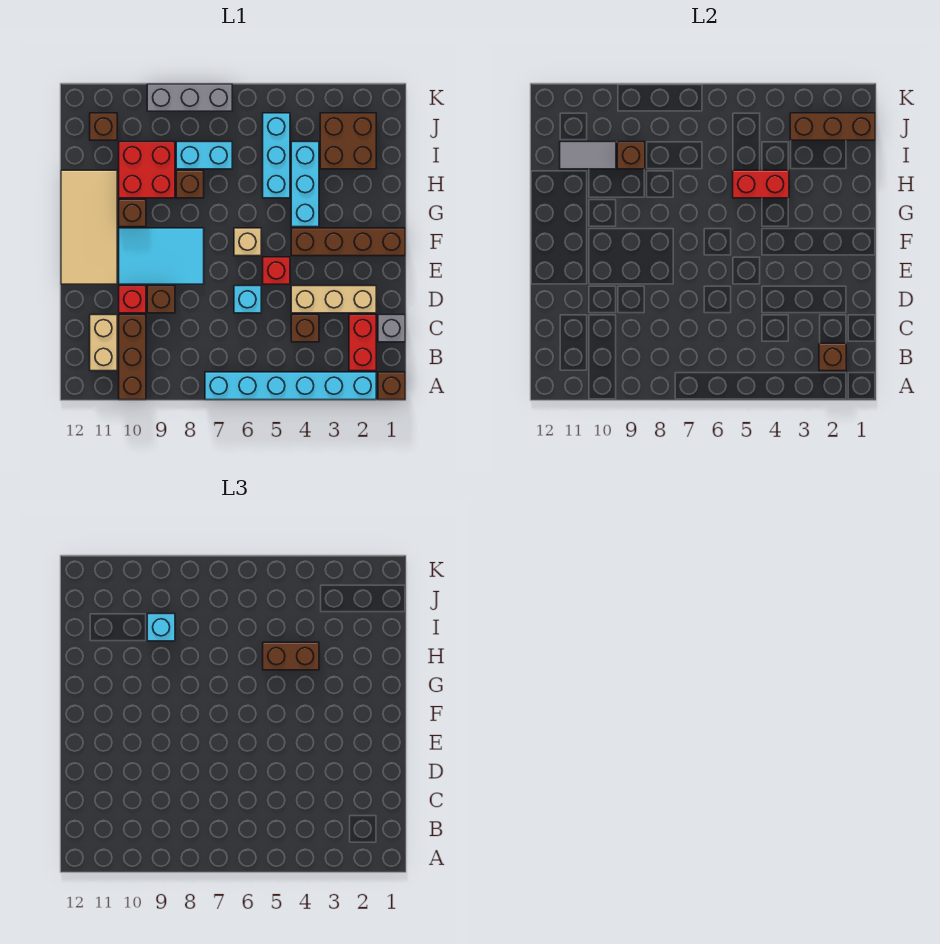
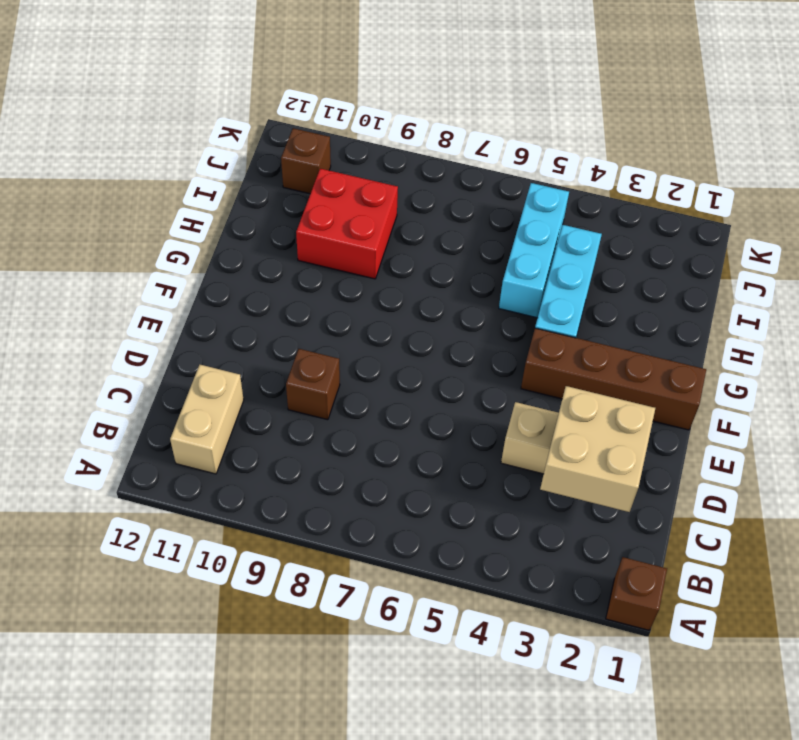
tan 2x2 brick [540,386,655,512] -> none
none -> cyan 1x6 brick [205,372,376,400]
none -> brown 1x3 brick [119,315,146,400]
none -> red 1x2 brick [349,315,376,371]
none -> grey 1x1 brick [378,315,405,342]

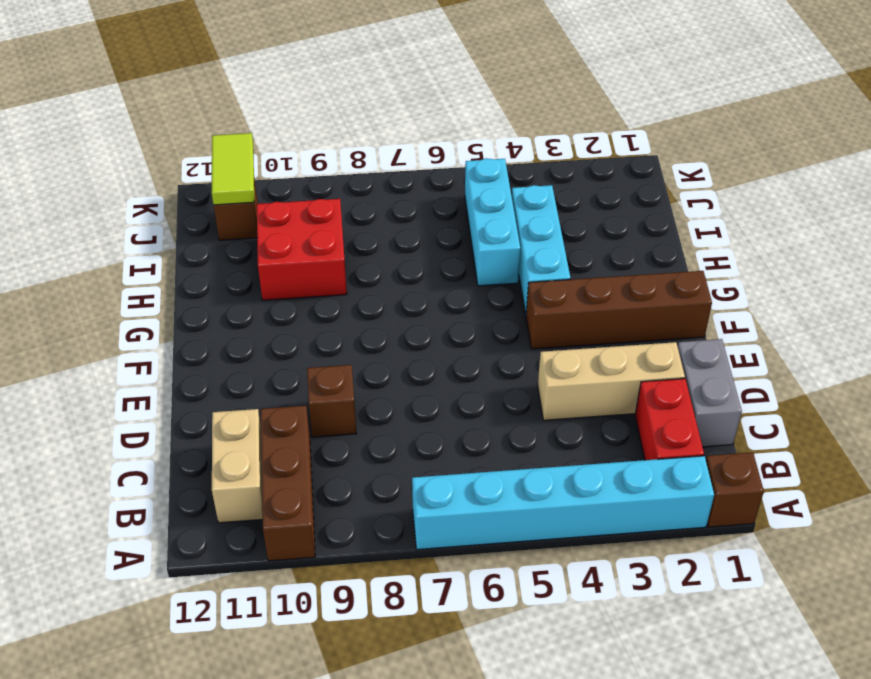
grey 1x2 brick [678,339,742,447] -> grey 1x1 brick [378,315,405,342]
lime 1x2 tile [212,133,254,205] -> none
none -> brown 1x1 brick [291,315,319,342]
none -> cyan 1x1 brick [234,286,261,313]
none -> red 1x1 brick [119,286,146,313]
none -> red 1x1 brick [263,257,290,284]

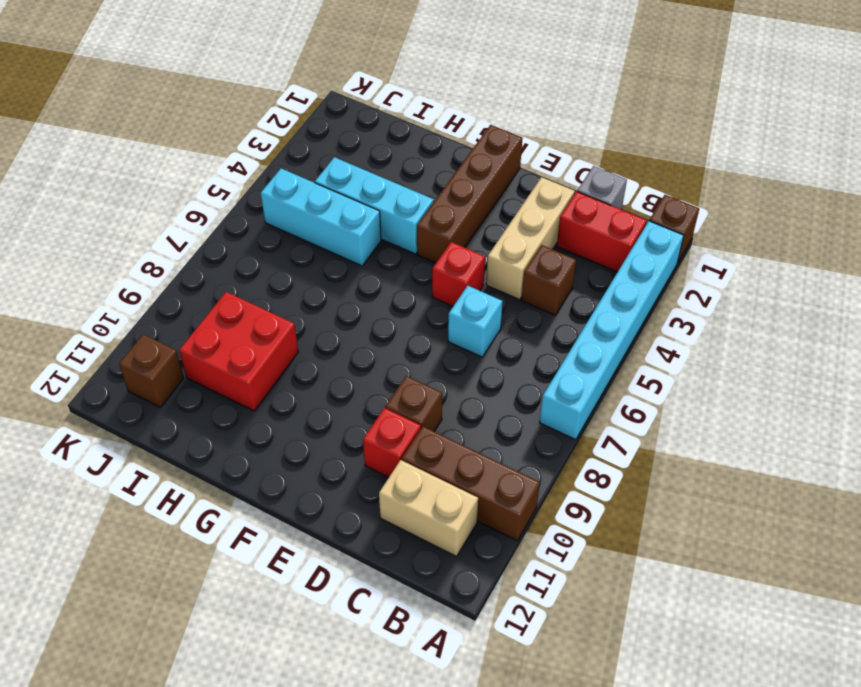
none -> cyan 2x3 tile [119,228,204,284]
none -> tan 2x4 tile [61,170,117,284]
none -> tan 1x1 brick [234,228,261,256]
none -> brown 1x1 brick [119,199,146,227]

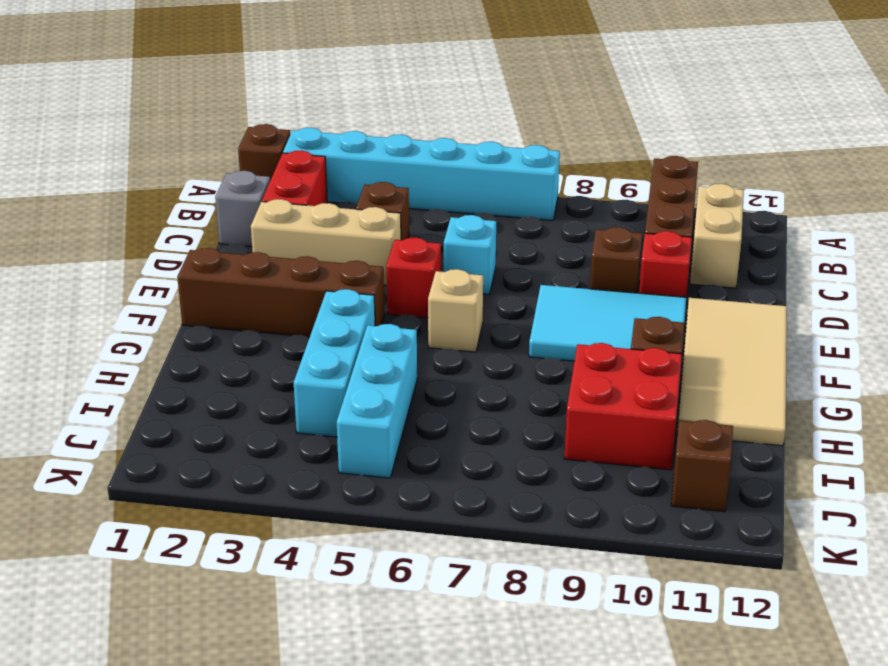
none -> brown 1x1 brick [176,170,204,198]
none -> brown 2x2 brick [320,113,376,169]
none -> cyan 1x2 brick [176,142,232,169]
none -> grey 1x3 brick [147,84,232,111]

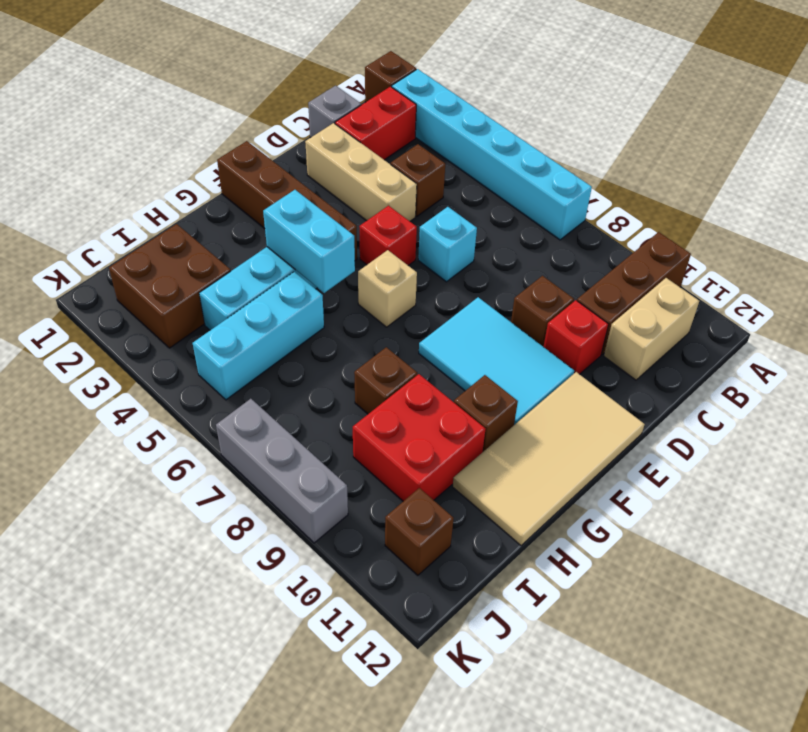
cyan 1x2 brick [263,190,355,293] -> cyan 1x2 brick moved to [176,142,232,169]
none -> brown 1x1 brick [819,343,846,371]
none -> red 1x2 brick [733,170,789,198]
none -> brown 1x1 brick [617,142,645,169]
none -> grey 1x2 tile [560,142,616,169]

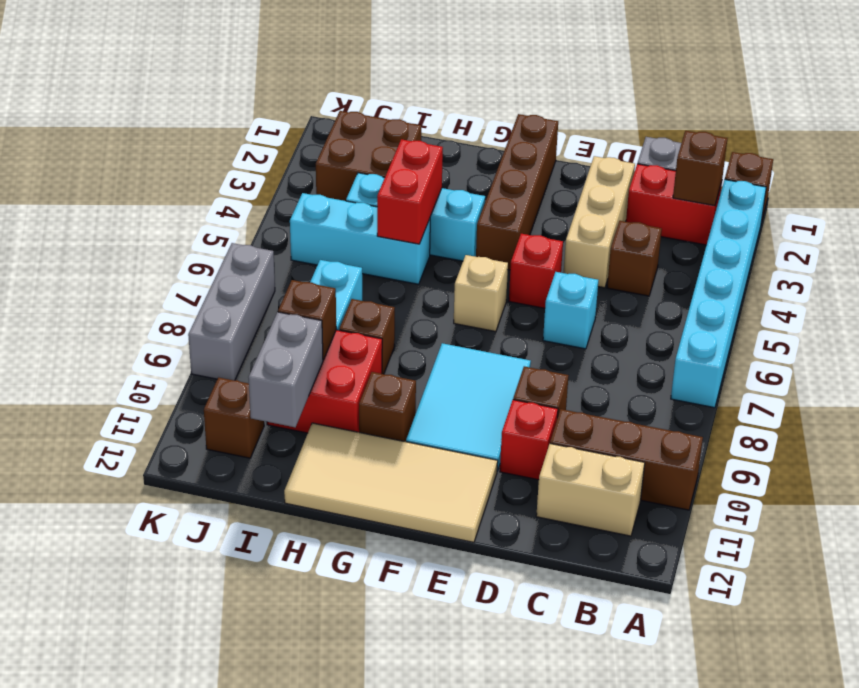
grey 1x2 brick [249,312,323,427] -> grey 1x2 tile [560,142,616,169]
none -> brown 1x3 brick [790,113,875,140]
none -> brown 1x2 brick [263,642,319,670]
none -> cyan 1x1 brick [147,614,175,641]

